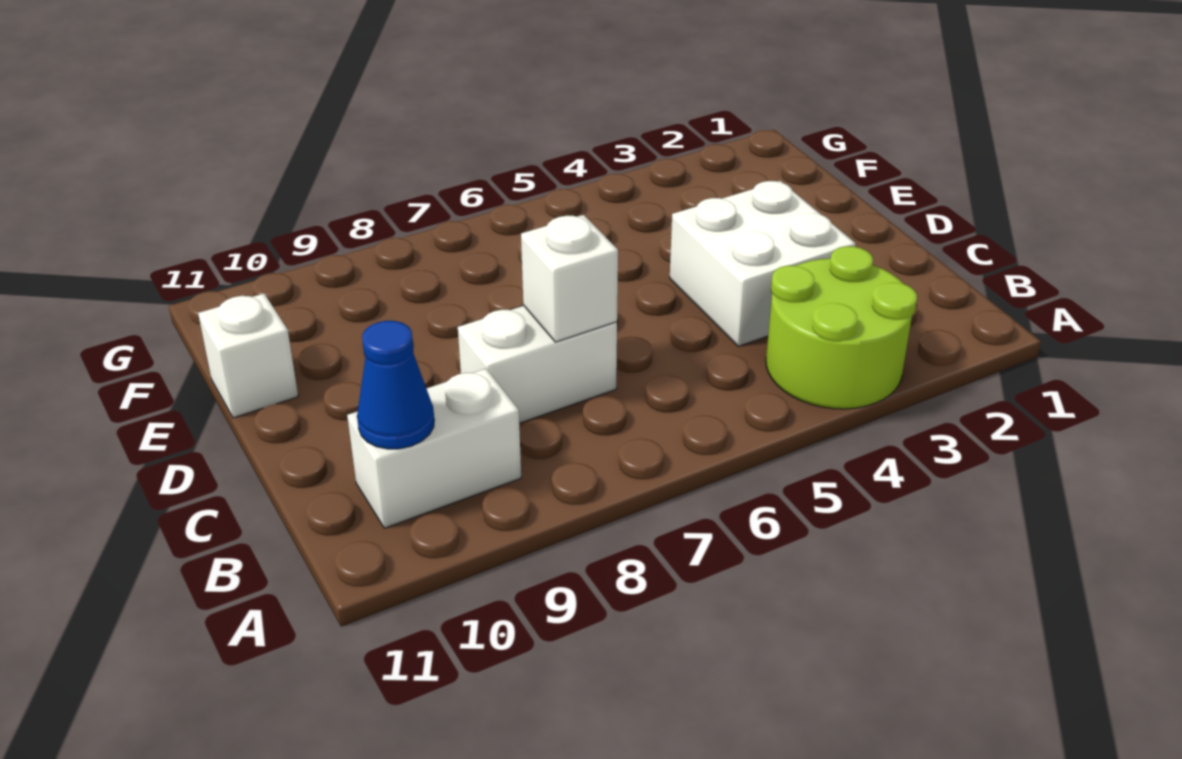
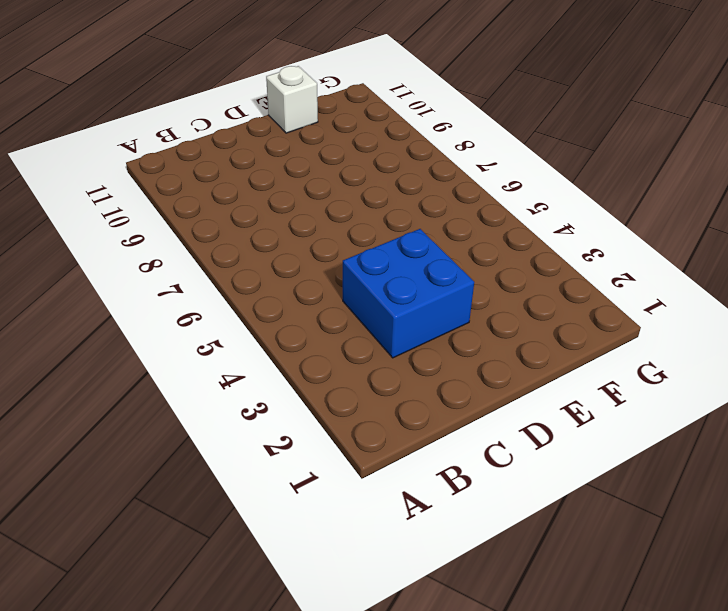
blue 2x2 brick [343,229,474,358] -> white 2x2 brick [670,181,856,346]
none -> lime 2x2 round brick [766,246,917,409]
none -> white 1x2 brick [347,369,521,528]

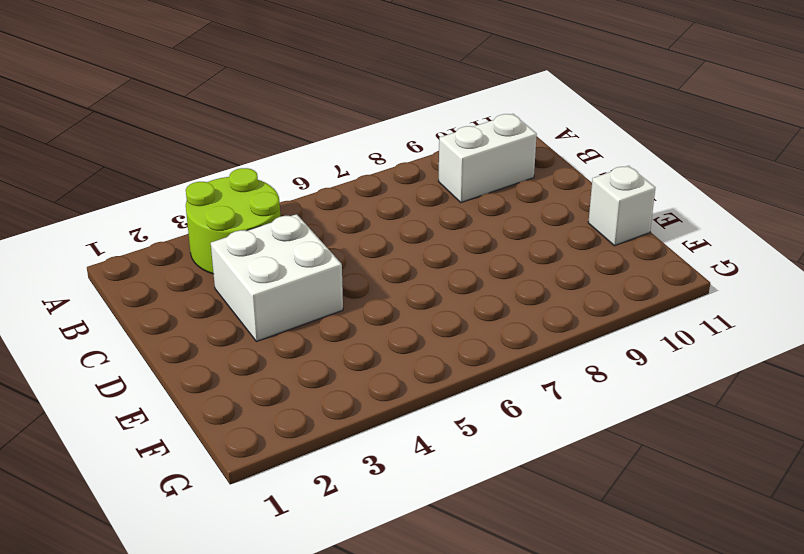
none -> white 1x2 brick [458,306,617,423]
none -> blue 1x1 cone [357,321,434,449]

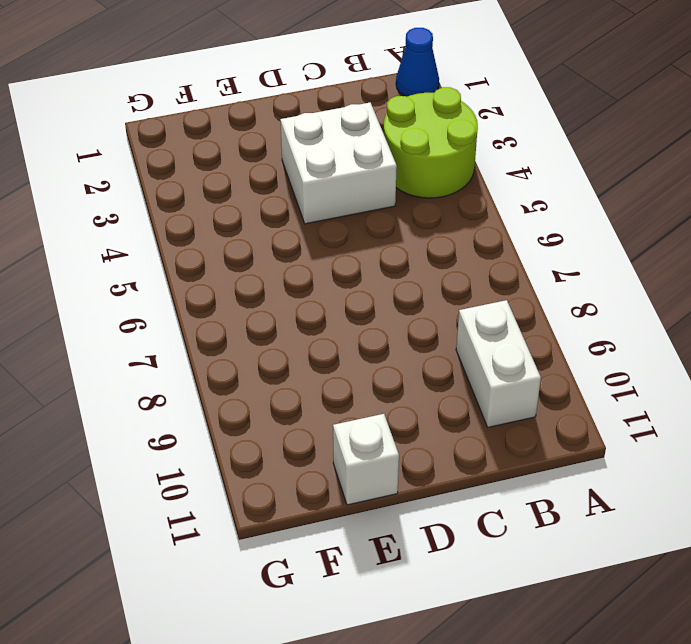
blue 1x1 cone [396,28,439,97] -> blue 1x1 cone moved to [357,321,434,449]
none -> white 1x2 brick [458,306,617,423]
none -> white 1x1 brick [521,215,618,342]

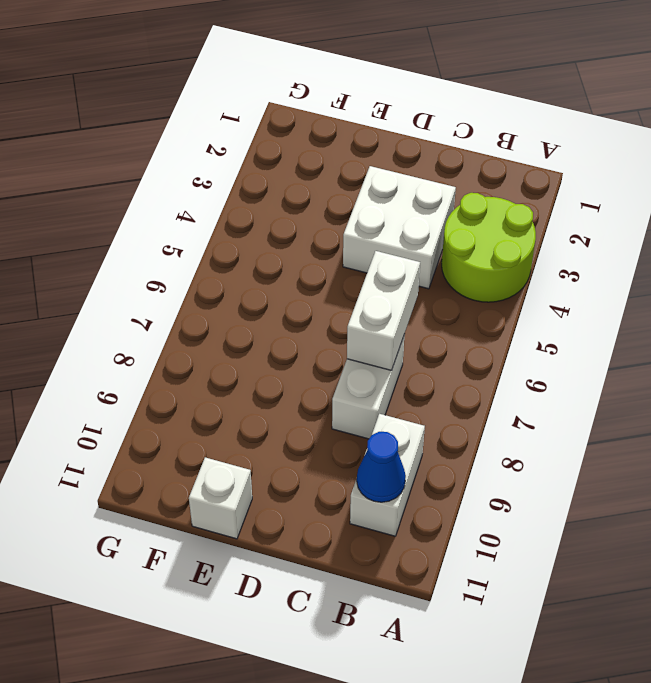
white 1x2 brick [347,251,420,370] -> white 1x1 brick [521,215,618,342]

